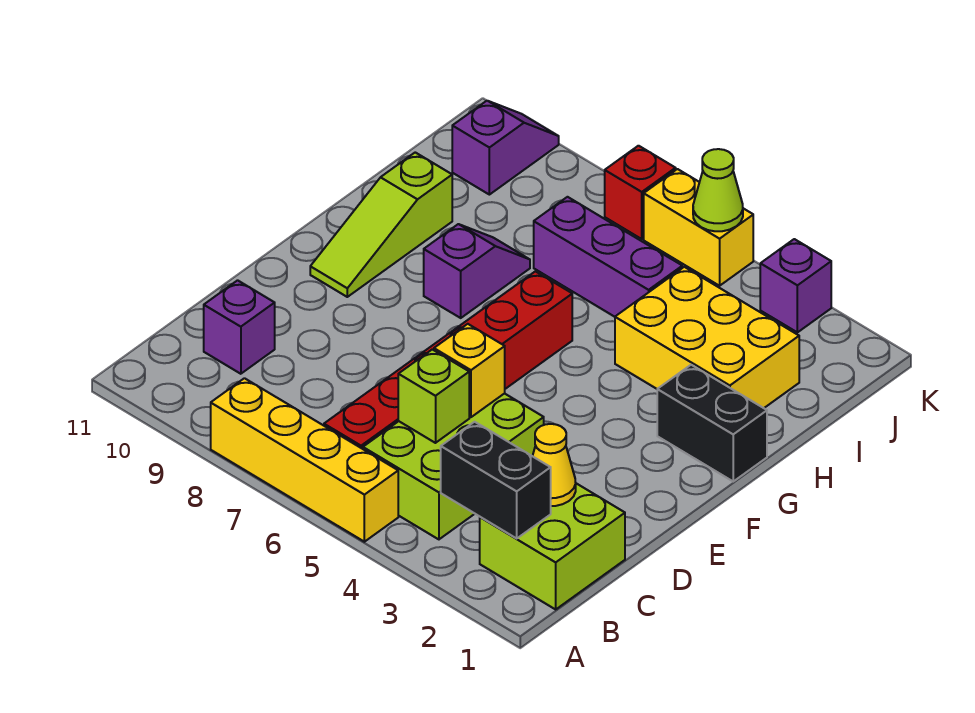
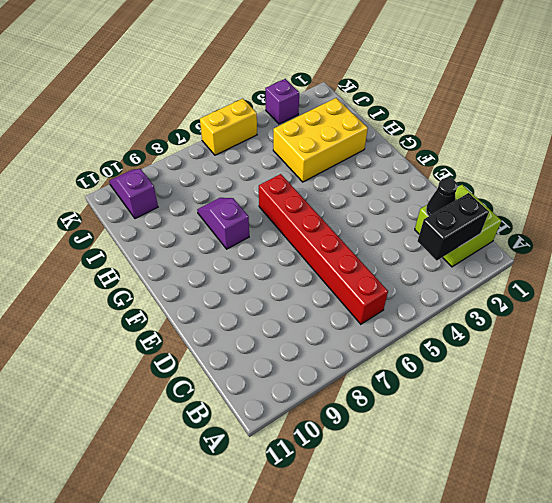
black 1x1 cone [426,178,457,216] -> yellow 1x1 cone [533,424,576,506]
none -> yellow 1x4 brick [211,378,398,542]
none -> lime 2x3 brick [363,393,544,539]
none -> purple 1x1 brick [204,280,275,374]

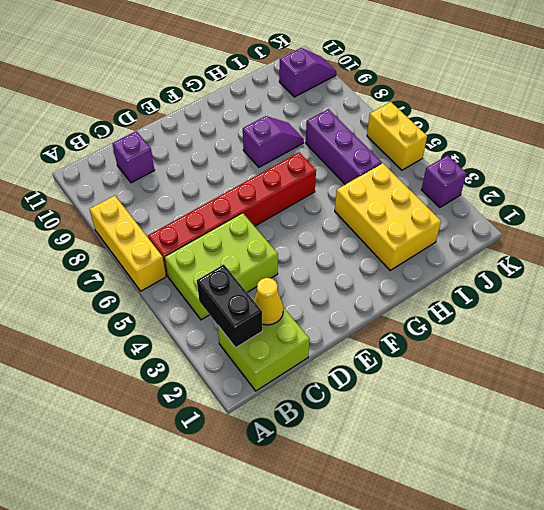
yellow 1x3 brick [90,196,166,291] -> yellow 1x4 brick [211,378,398,542]
none -> lime 1x3 slope [310,152,452,297]
none -> black 1x2 brick [657,365,767,481]
none -> red 1x1 brick [605,146,676,239]

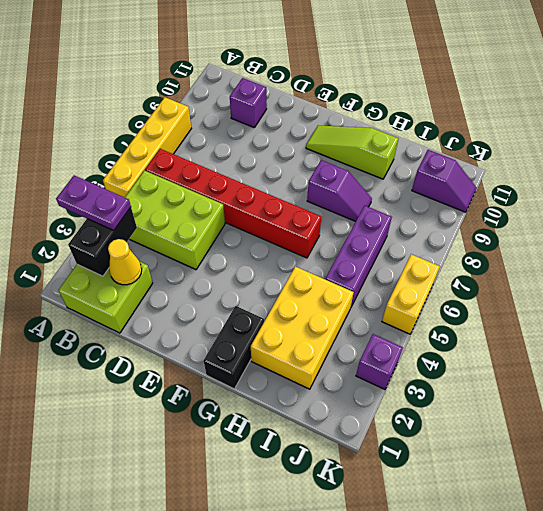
purple 1x2 plate [56,175,131,231] -> none
none -> red 1x1 brick [605,146,676,239]
none -> lime 1x1 brick [398,349,469,443]
none -> yellow 1x1 brick [434,324,505,417]

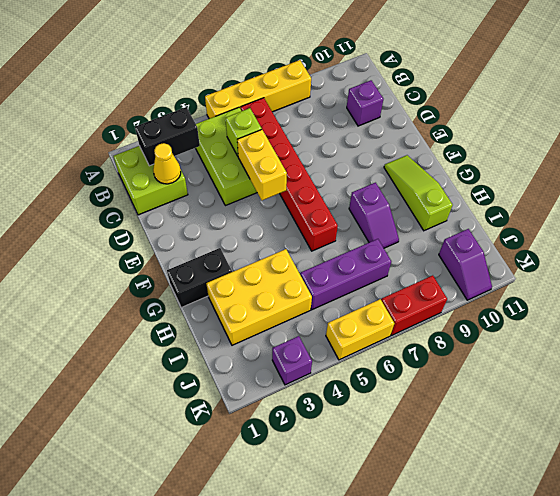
yellow 1x2 brick [237,130,287,200] -> yellow 1x1 brick [434,324,505,417]
red 1x2 brick [381,275,447,335] -> red 1x1 brick [605,146,676,239]
none -> lime 1x1 cone [693,149,743,231]

